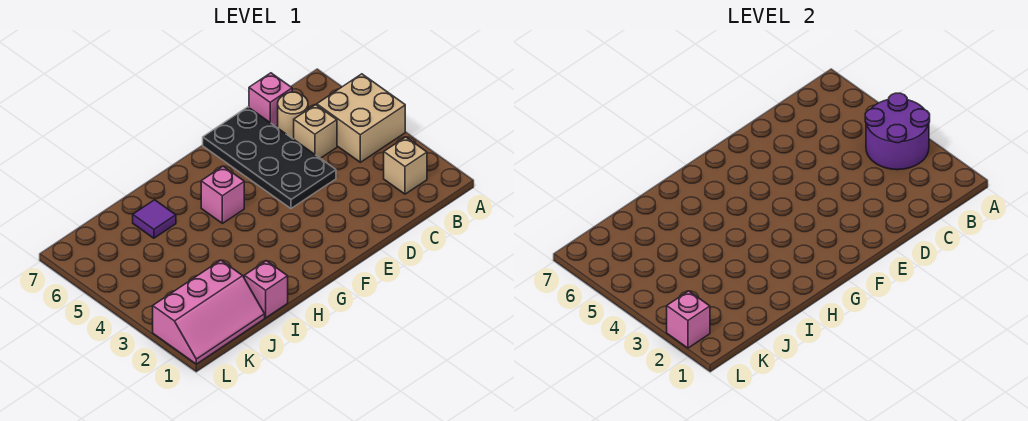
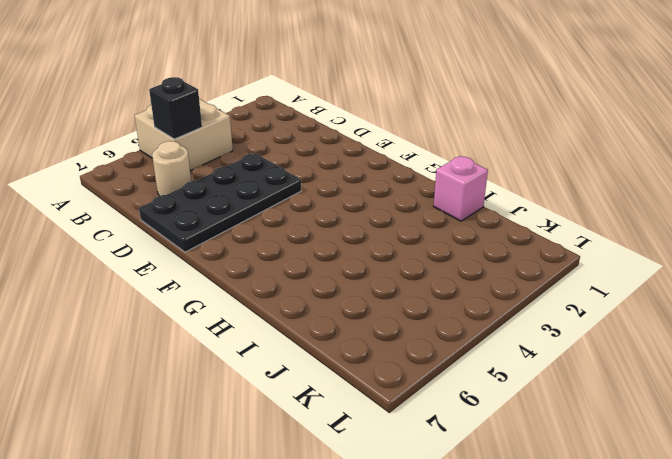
black 1x1 brick [149,77,202,139] -> none
none -> tan 1x1 brick [384,137,427,194]
none -> tan 1x1 brick [294,105,337,158]
none -> pink 1x1 brick [249,73,292,126]

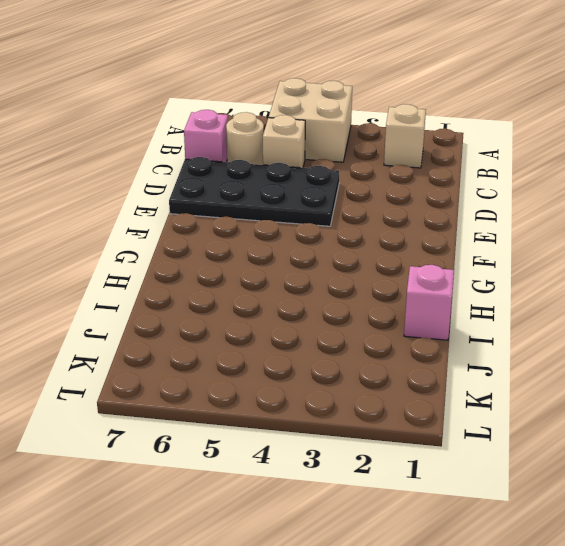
none -> pink 1x1 brick [201,166,244,223]
none -> purple 1x1 tile [133,200,176,238]
none -> pink 2x3 slope [153,260,265,364]

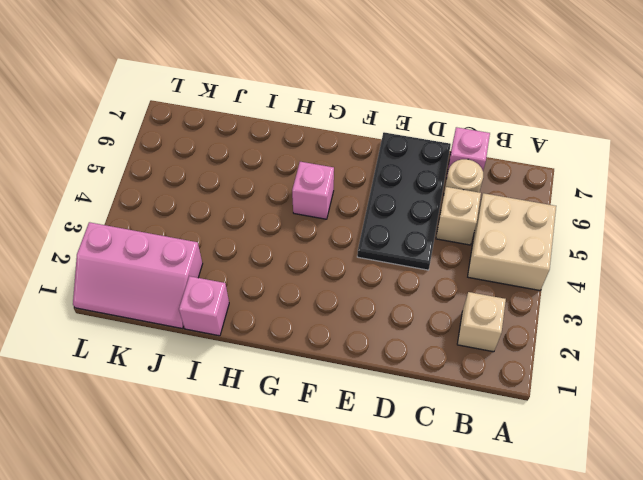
none -> purple 1x1 tile [133,200,176,238]
none -> purple 2x2 round brick [865,93,930,170]
none -> pink 1x1 brick [667,291,710,348]

